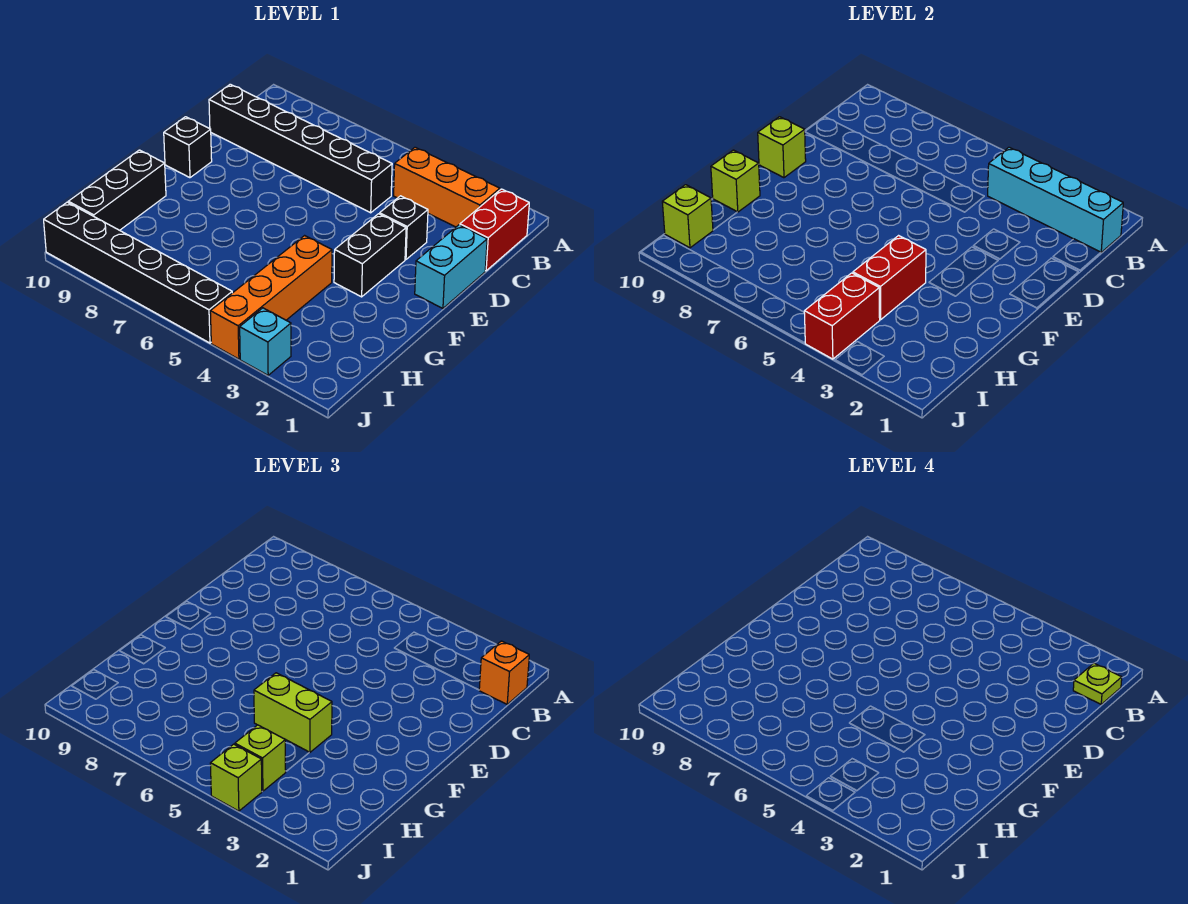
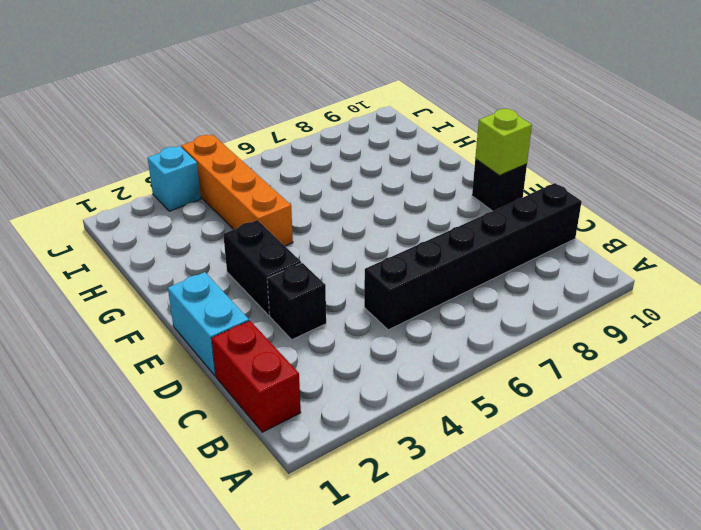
none -> orange 1x3 brick [394,147,500,227]
none -> black 1x3 brick [68,150,166,230]
none -> black 1x6 brick [44,202,232,343]

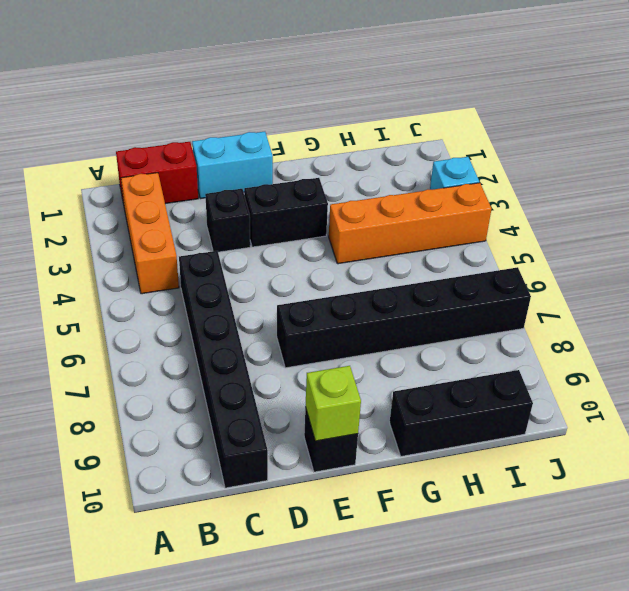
black 1x6 brick [277,267,531,368] -> black 1x6 brick turned to [44,202,232,343]
none -> cyan 1x4 brick [988,147,1123,252]
none -> red 1x2 brick [853,236,926,320]
none -> lime 1x1 brick [711,150,760,212]

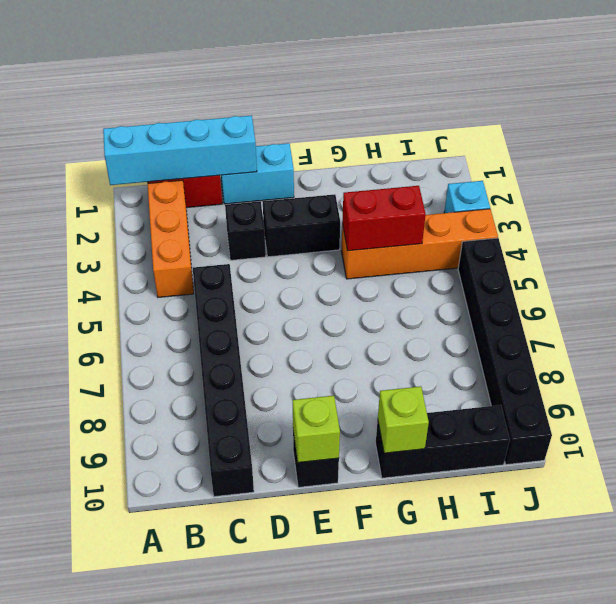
cyan 1x4 brick [103,115,257,185] -> cyan 1x4 brick turned to [988,147,1123,252]
none -> red 1x2 brick [804,273,880,359]
none -> lime 1x1 brick [662,185,713,248]
none -> orange 1x1 brick [479,641,529,704]

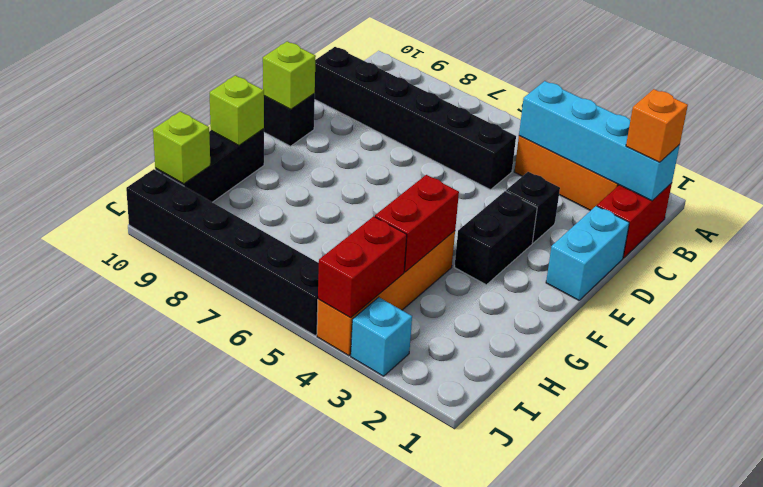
none -> lime 1x2 brick [254,673,332,753]
none -> lime 1x1 brick [235,725,286,791]
none -> lime 1x1 brick [210,744,262,811]

